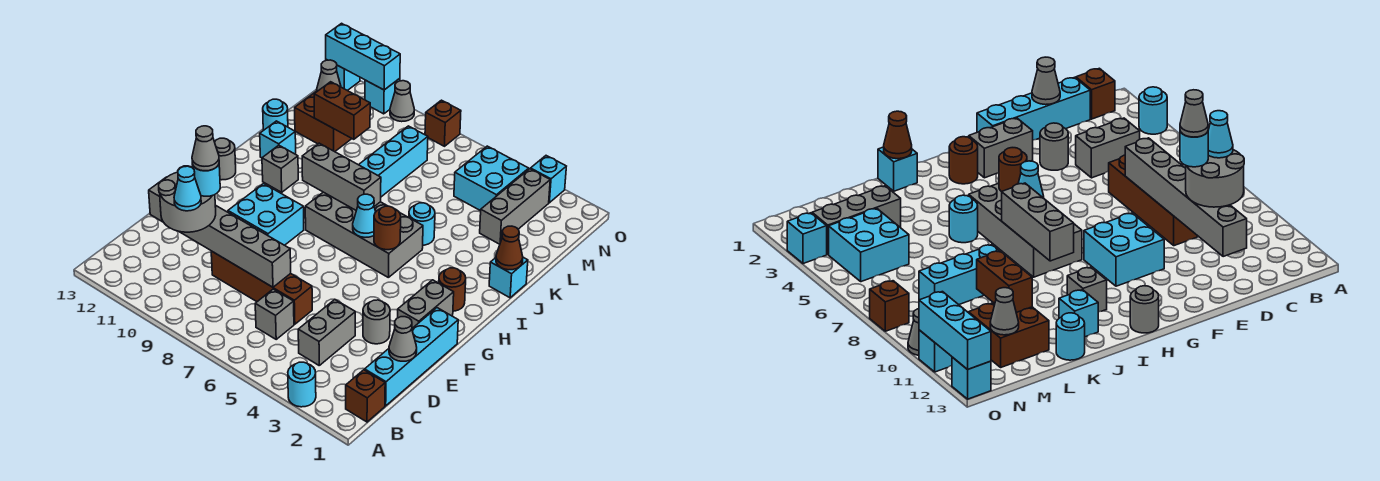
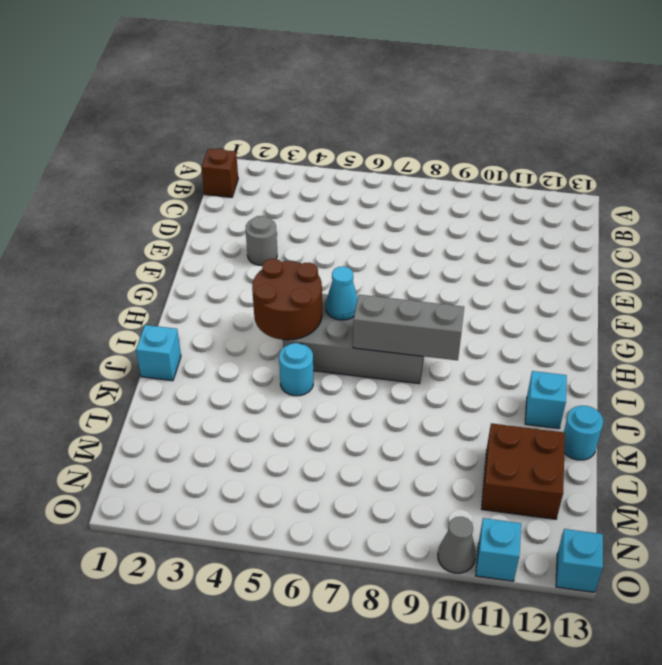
brown 2x2 round brick [252,259,322,340] -> brown 1x1 round brick [374,206,401,250]
none -> cyan 1x1 round brick [288,362,316,407]
none -> cyan 1x4 brick [365,308,458,406]
none -> grey 1x2 brick [298,300,355,365]
none -> grey 1x1 brick [255,289,294,339]

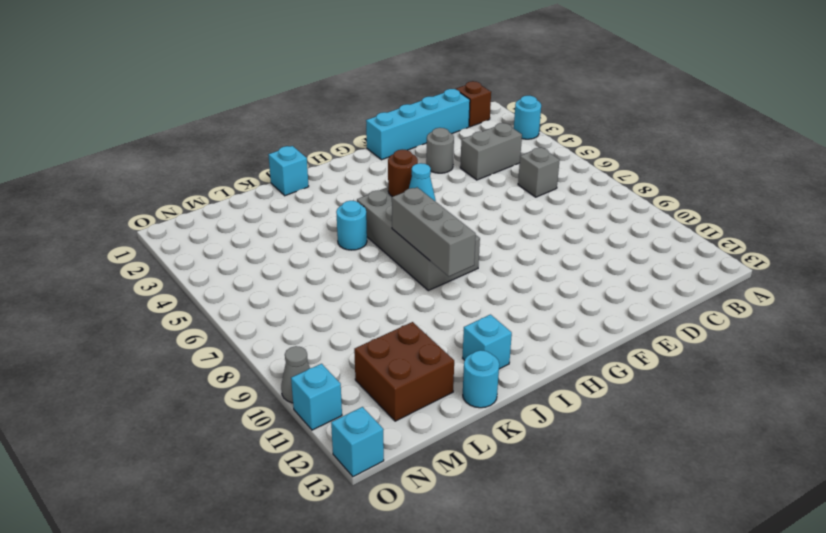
none -> brown 1x4 brick [211,251,312,324]
none -> grey 1x2 brick [398,280,454,328]
none -> cyan 2x2 brick [228,184,304,245]
none -> brown 1x1 round brick [439,268,466,311]

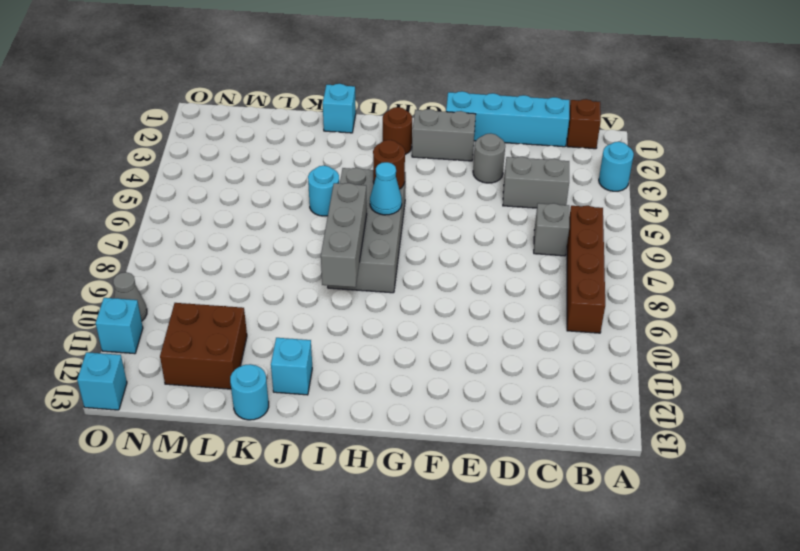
brown 1x4 brick [567,206,605,333] -> brown 1x4 brick moved to [211,251,312,324]
none -> cyan 2x2 brick [228,184,304,245]
none -> grey 1x1 round brick [214,138,236,180]
none -> grey 1x1 brick [262,145,298,192]
none -> cyan 1x3 brick [359,126,428,197]

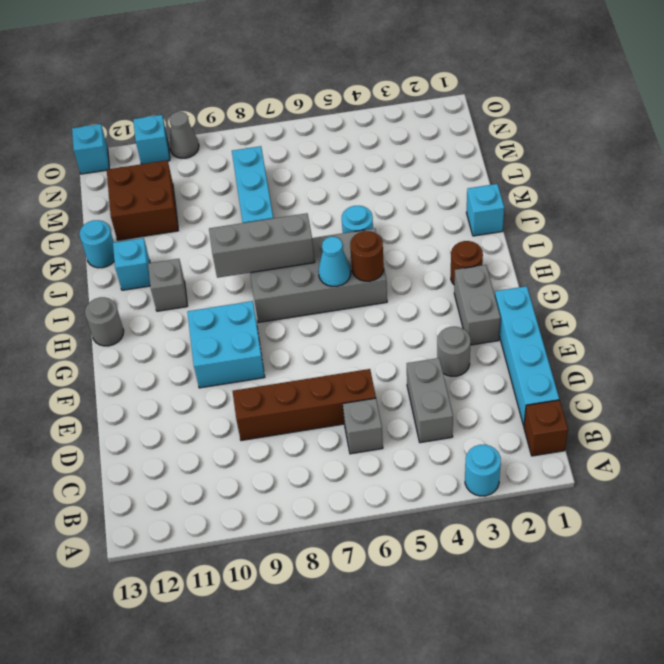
none -> grey 1x3 brick [480,169,550,244]
none -> cyan 2x2 brick [454,146,529,211]
none -> cyan 1x1 brick [531,156,566,203]
none -> brown 1x1 brick [425,100,461,146]

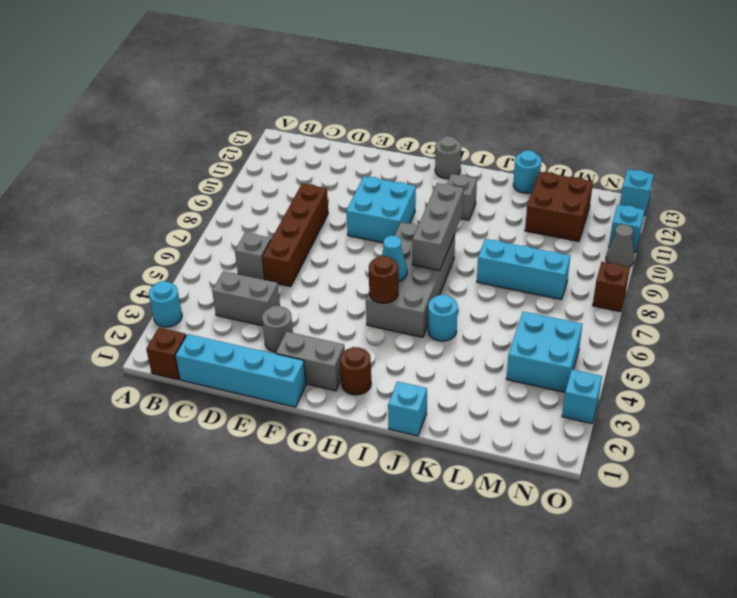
none -> cyan 1x1 brick [260,121,296,158]
none -> grey 1x3 brick [480,169,550,244]
none -> grey 1x1 cone [389,317,417,361]
none -> grey 1x6 brick [149,177,291,287]

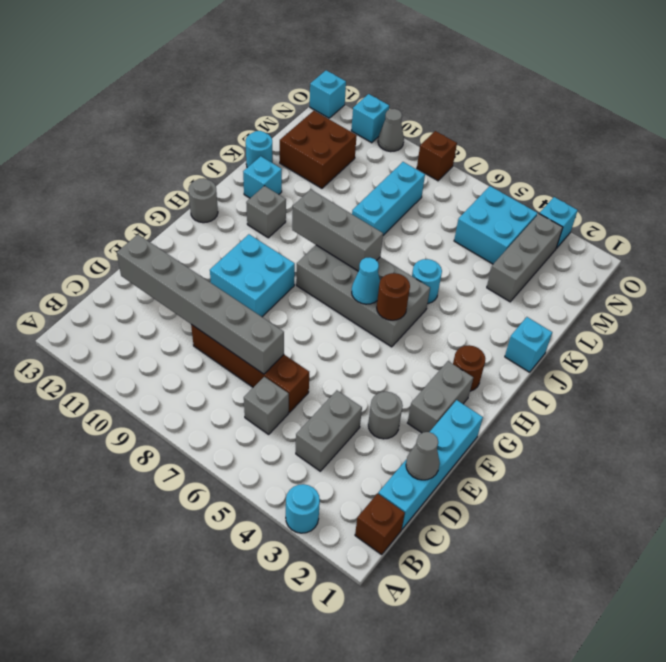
none -> brown 1x1 cone [496,226,523,270]
none -> brown 1x2 brick [314,82,370,139]
none -> grey 1x1 cone [317,60,341,91]
none -> cyan 1x3 brick [326,23,400,90]

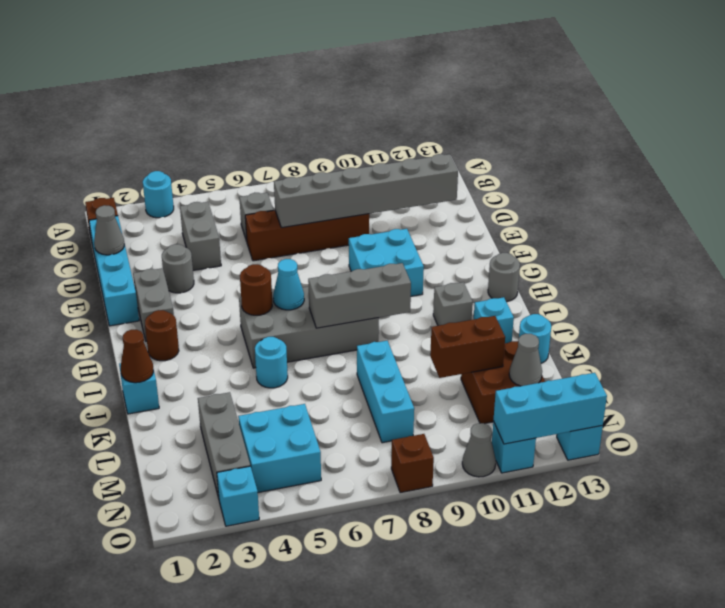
none -> grey 2x2 round brick [159,166,216,232]
none -> cyan 1x1 cone [174,166,201,211]
none -> cyan 1x1 round brick [193,164,220,196]
none -> grey 1x1 cone [192,126,219,171]

